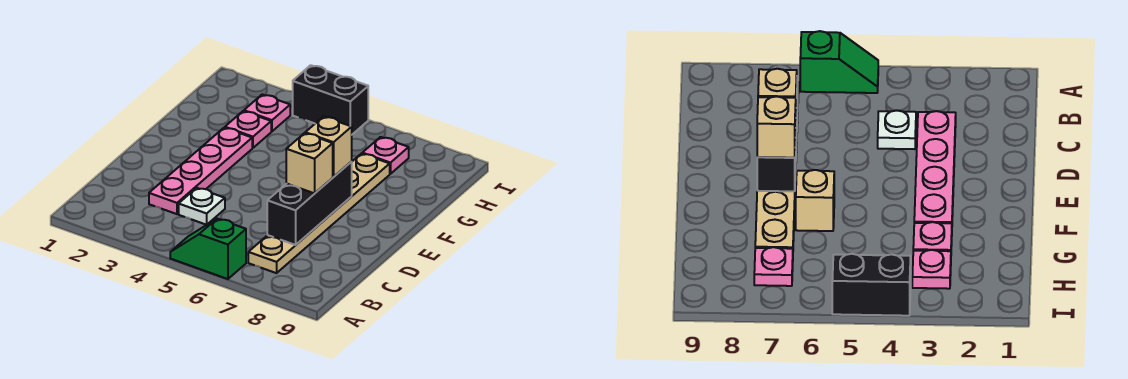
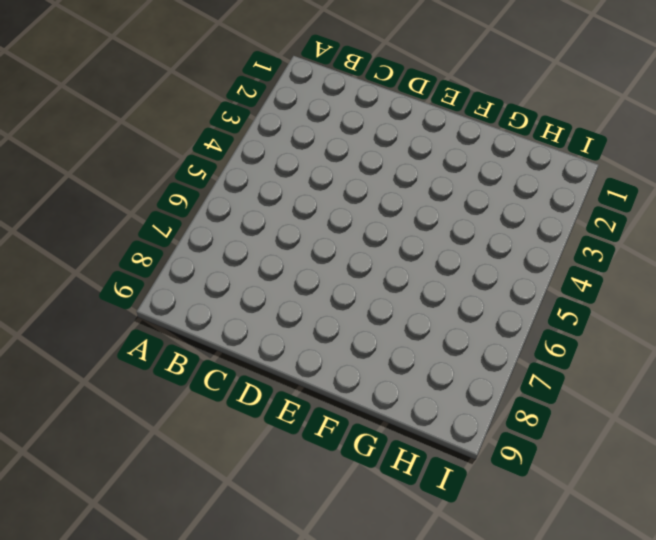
none -> green 1x2 slope [170,219,246,279]
none -> tan 1x6 plate [248,154,390,273]
none -> pink 1x4 plate [149,128,252,214]

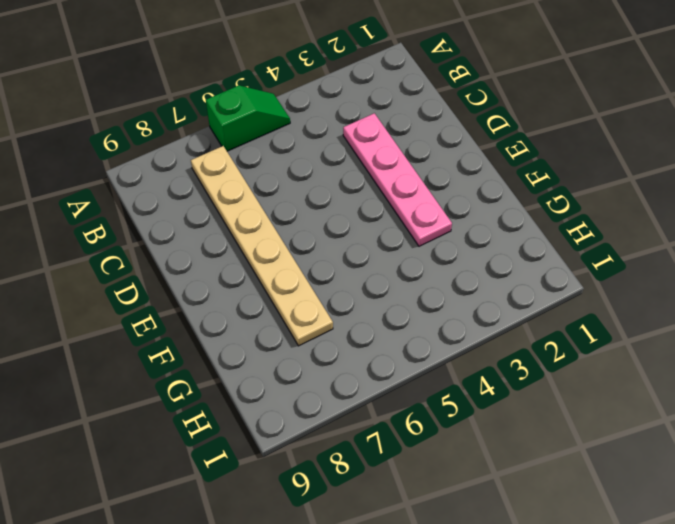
none -> white 1x1 plate [179,188,225,225]
none -> tan 1x1 brick [796,170,834,231]
none -> pink 1x1 plate [225,111,271,148]

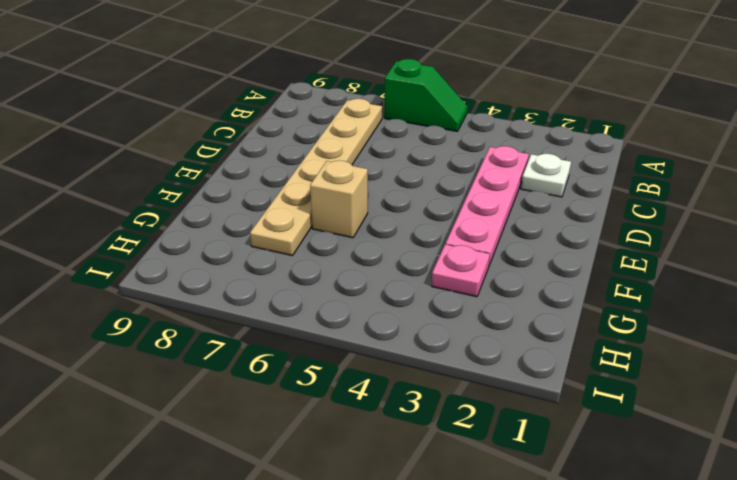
white 1x1 plate [521,154,571,197] -> white 1x1 plate moved to [179,188,225,225]
none -> pink 1x1 plate [244,95,290,131]
none -> pink 1x1 plate [362,137,409,174]
none -> black 1x2 brick [293,65,368,134]

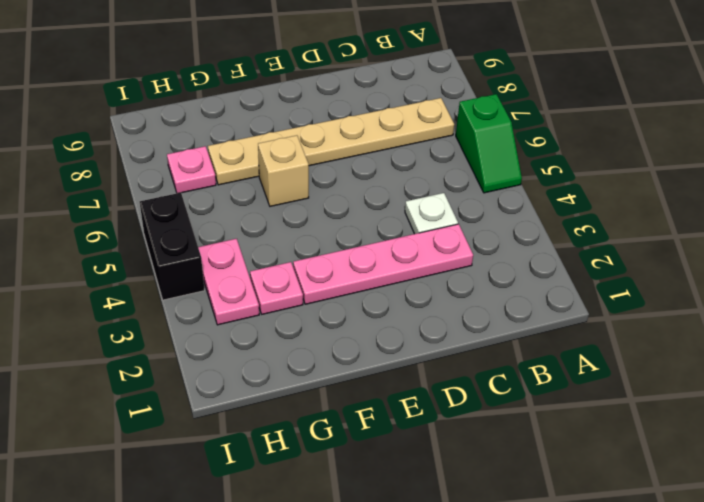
pink 1x2 plate [198,239,259,325] -> pink 1x1 plate [244,95,290,131]
none -> black 1x3 brick [267,162,352,245]
none -> tan 1x1 brick [286,133,333,193]
none -> tan 1x1 brick [305,117,352,177]

